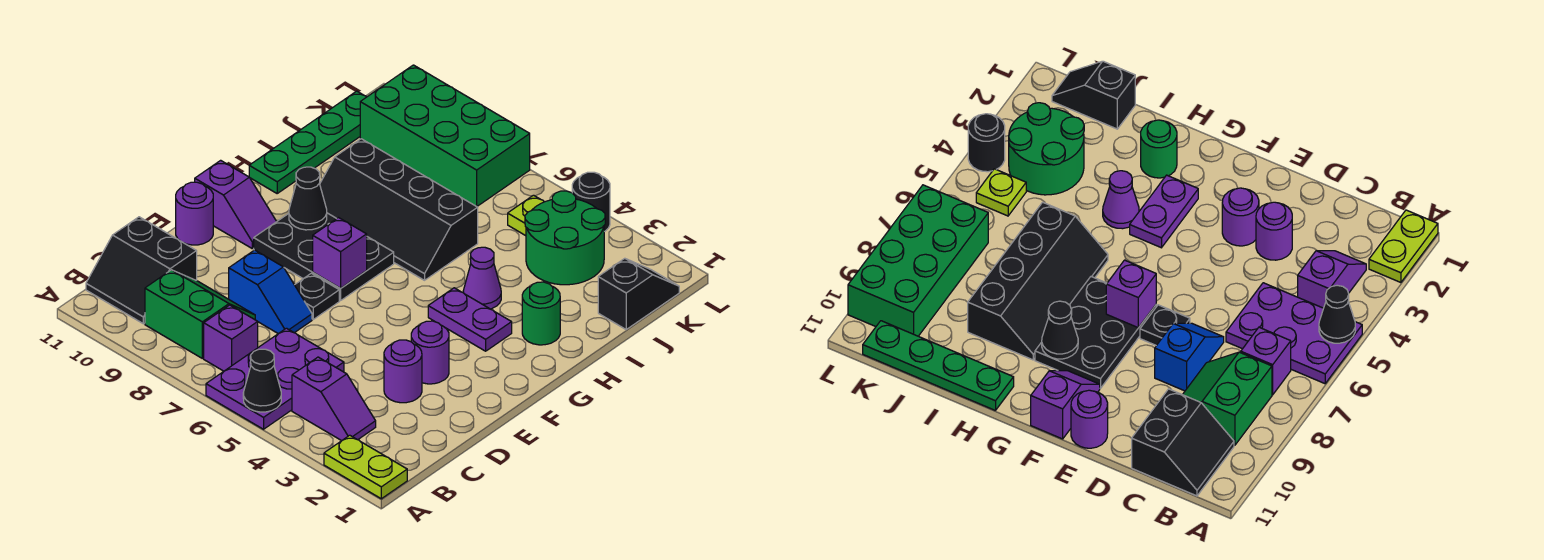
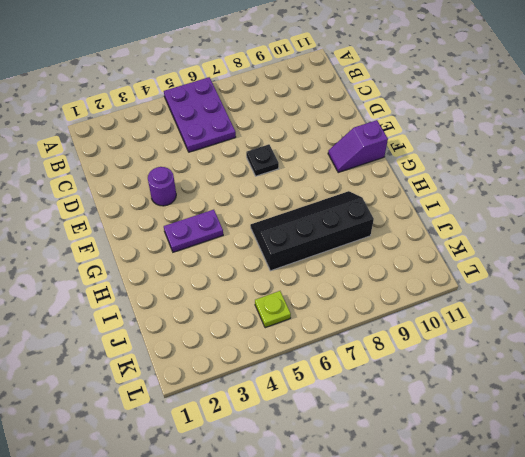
none -> lime 1x2 plate [324,435,407,499]
none -> purple 1x2 slope [292,357,376,441]
none -> purple 1x1 brick [204,305,258,371]

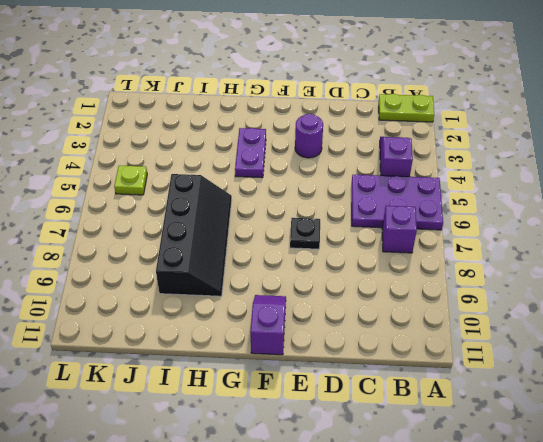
lime 1x2 plate [379,94,434,122] -> lime 1x2 plate turned to [324,435,407,499]
none -> green 2x2 slope [145,270,255,358]
none -> black 2x2 slope [86,217,197,324]
none -> purple 1x1 round brick [384,340,422,403]

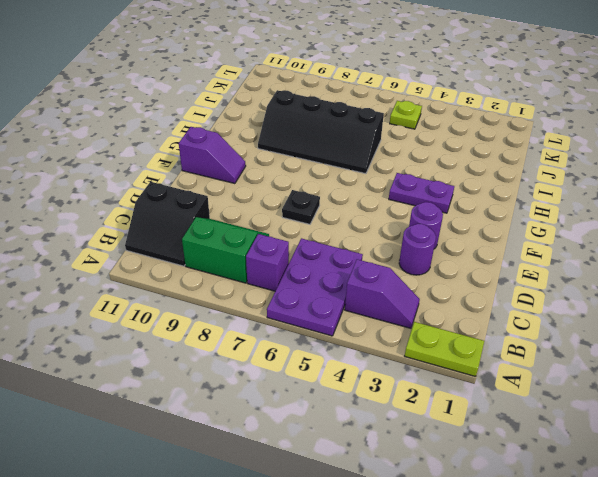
none -> blue 1x2 slope [229,250,312,334]
none -> purple 1x1 round brick [176,182,213,245]
none -> black 2x3 plate [254,213,394,301]

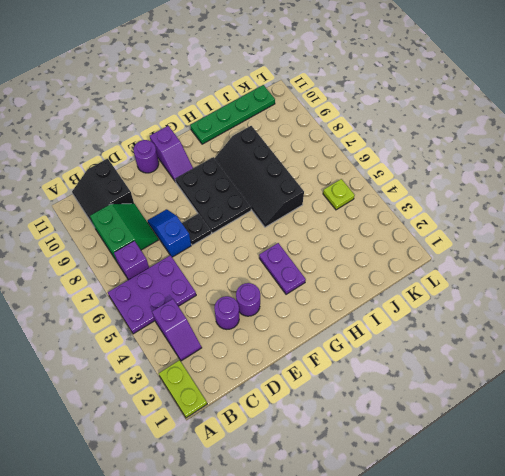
blue 1x2 slope [148,209,191,257] -> blue 1x2 slope turned to [229,250,312,334]
none -> green 1x1 round brick [522,282,560,345]
none -> purple 1x1 cone [463,247,501,309]
none -> black 1x2 slope [598,258,679,329]

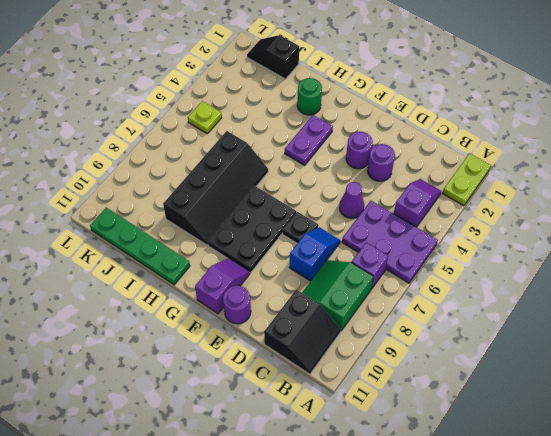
purple 1x1 cone [339,182,364,218] -> purple 1x1 cone moved to [463,247,501,309]
none -> green 2x2 round brick [525,191,605,285]
none -> green 2x4 brick [360,65,530,206]
none -> black 1x1 round brick [572,172,610,232]

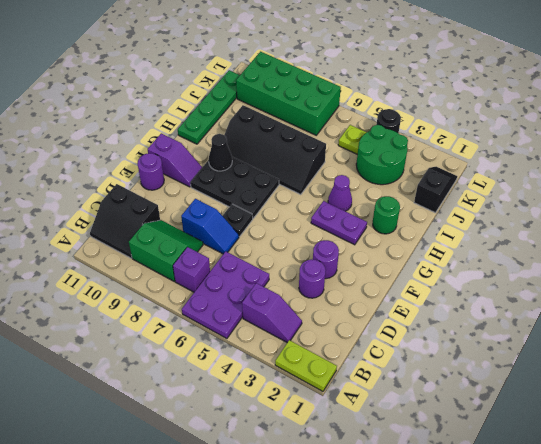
none -> black 1x1 cone [243,349,281,412]
none -> purple 1x1 brick [313,218,367,288]

